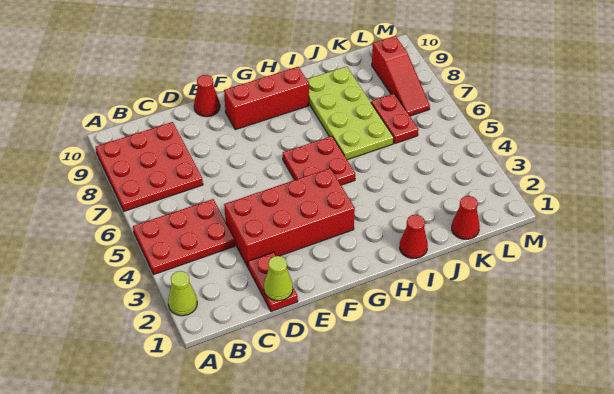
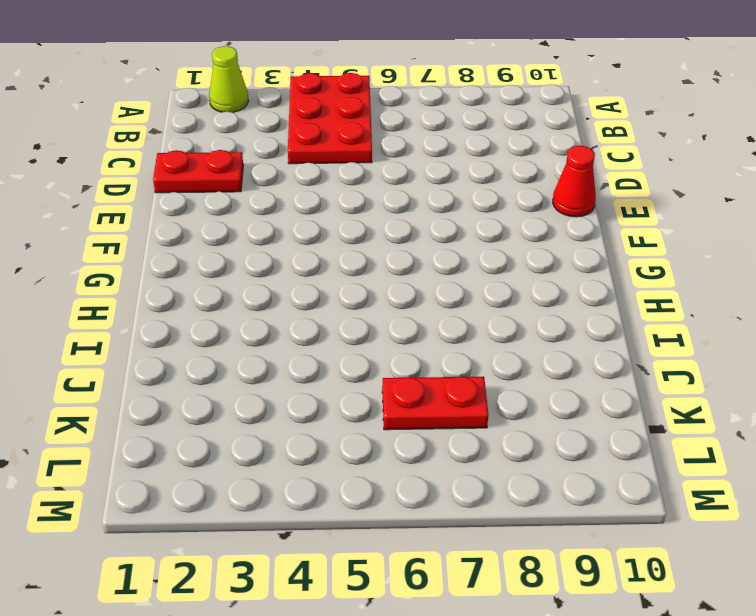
none -> red 3x3 plate [96,122,203,211]
none -> red 2x4 brick [224,168,355,267]
none -> red 1x3 brick [224,67,309,130]

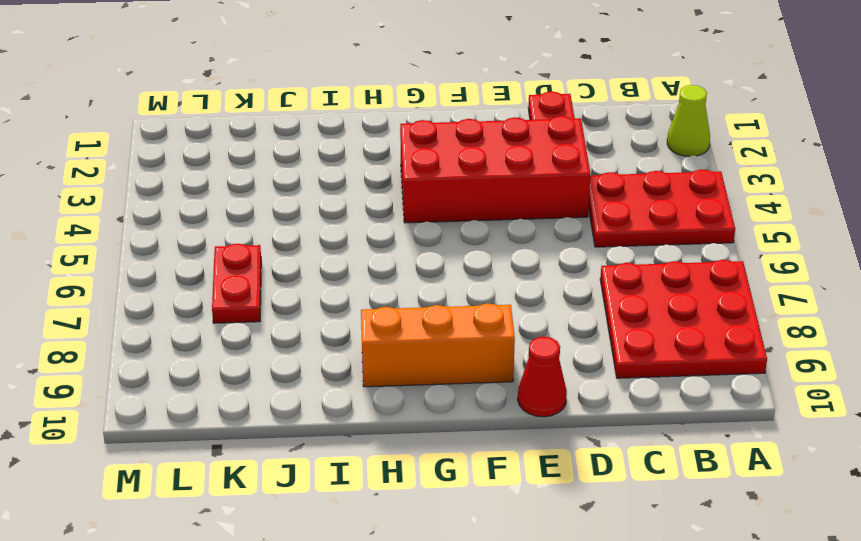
orange 1x3 brick [361,303,515,387] -> red 1x3 brick [224,67,309,130]
none -> red 2x2 plate [283,136,355,185]
none -> red 1x1 cone [400,215,428,258]
none -> lime 2x4 plate [307,67,394,160]

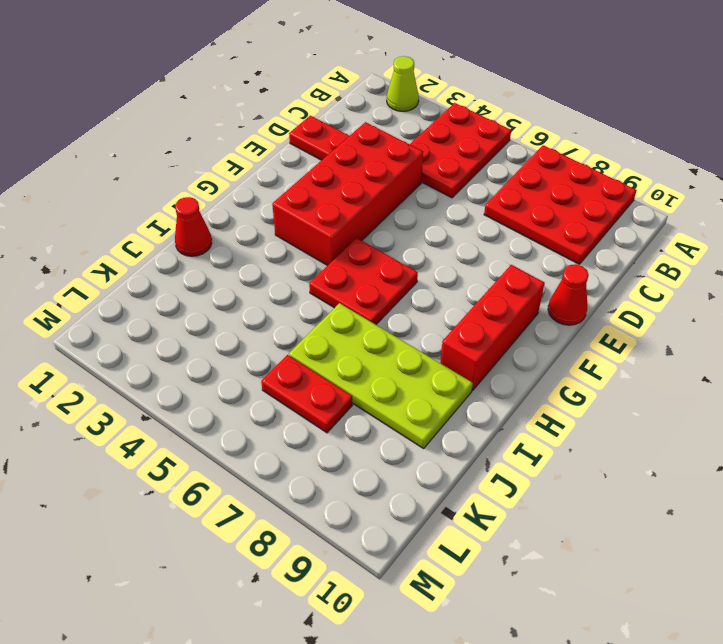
none -> red 1x1 cone [452,196,480,239]
none -> red 1x3 slope [372,36,430,116]
none -> lime 1x1 cone [264,256,293,301]

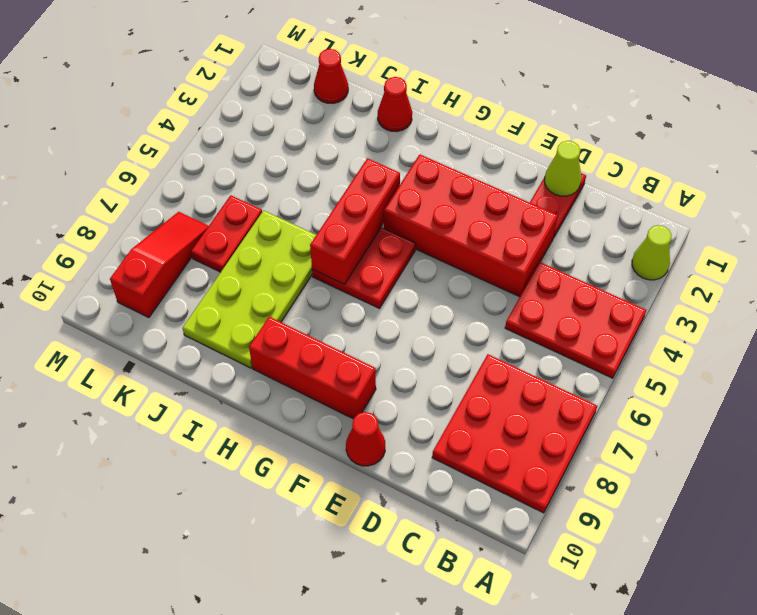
red 1x3 brick [310,158,400,284] -> none

